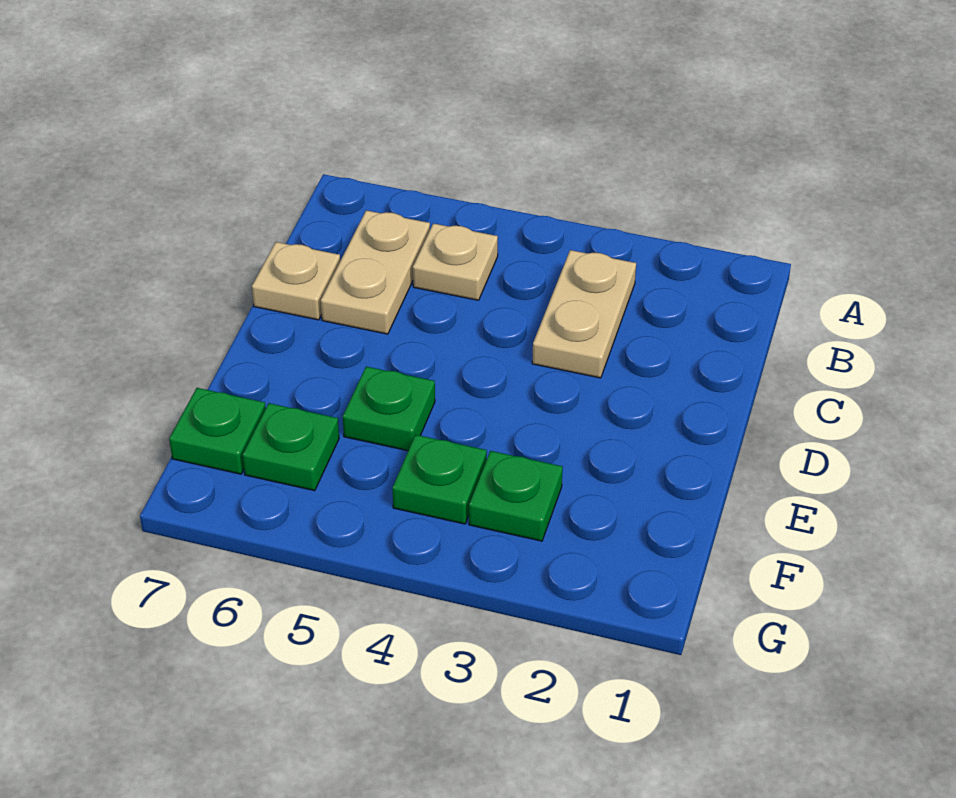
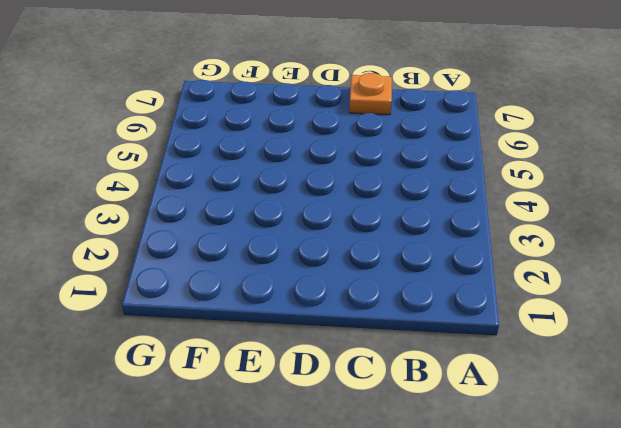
orange 1x1 plate [349,73,392,115] -> tan 1x1 plate [252,242,340,320]
none -> tan 1x2 plate [532,250,636,378]
none -> tan 1x1 plate [413,223,498,300]

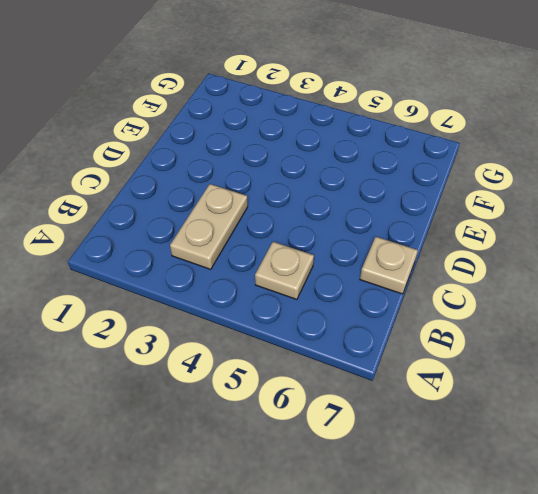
none -> tan 1x2 plate [321,210,430,334]
none -> green 1x1 plate [343,367,435,451]

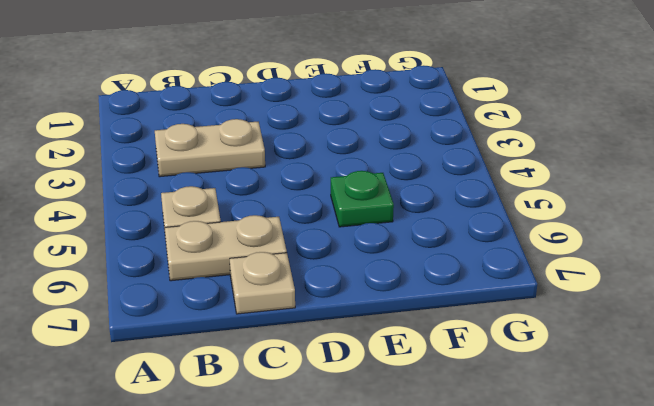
none -> green 1x1 plate [469,451,563,541]
none -> green 1x1 plate [392,435,487,524]

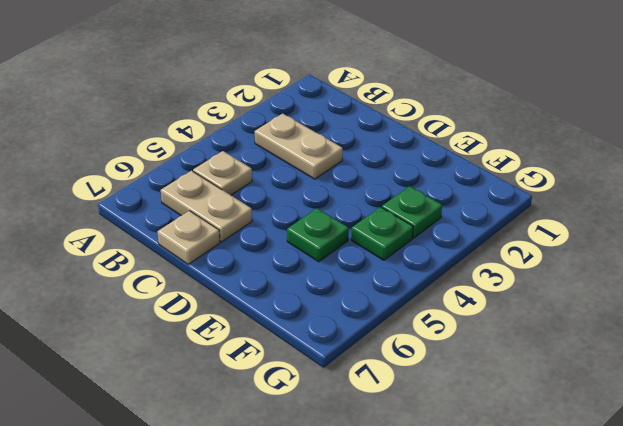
none -> green 1x1 plate [243,403,339,491]
none -> green 1x1 plate [169,388,266,474]

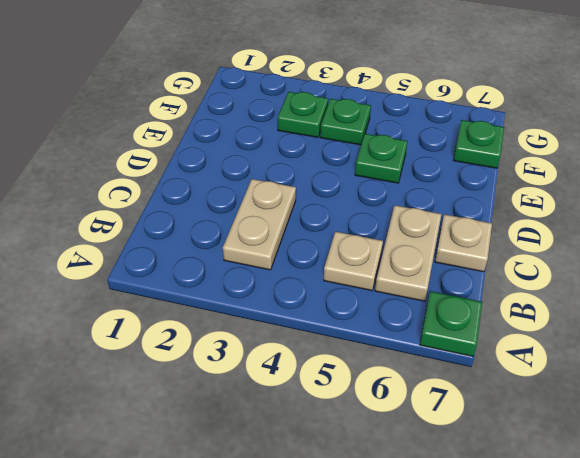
green 1x1 plate [420,291,482,356] -> green 1x1 plate moved to [243,403,339,491]

